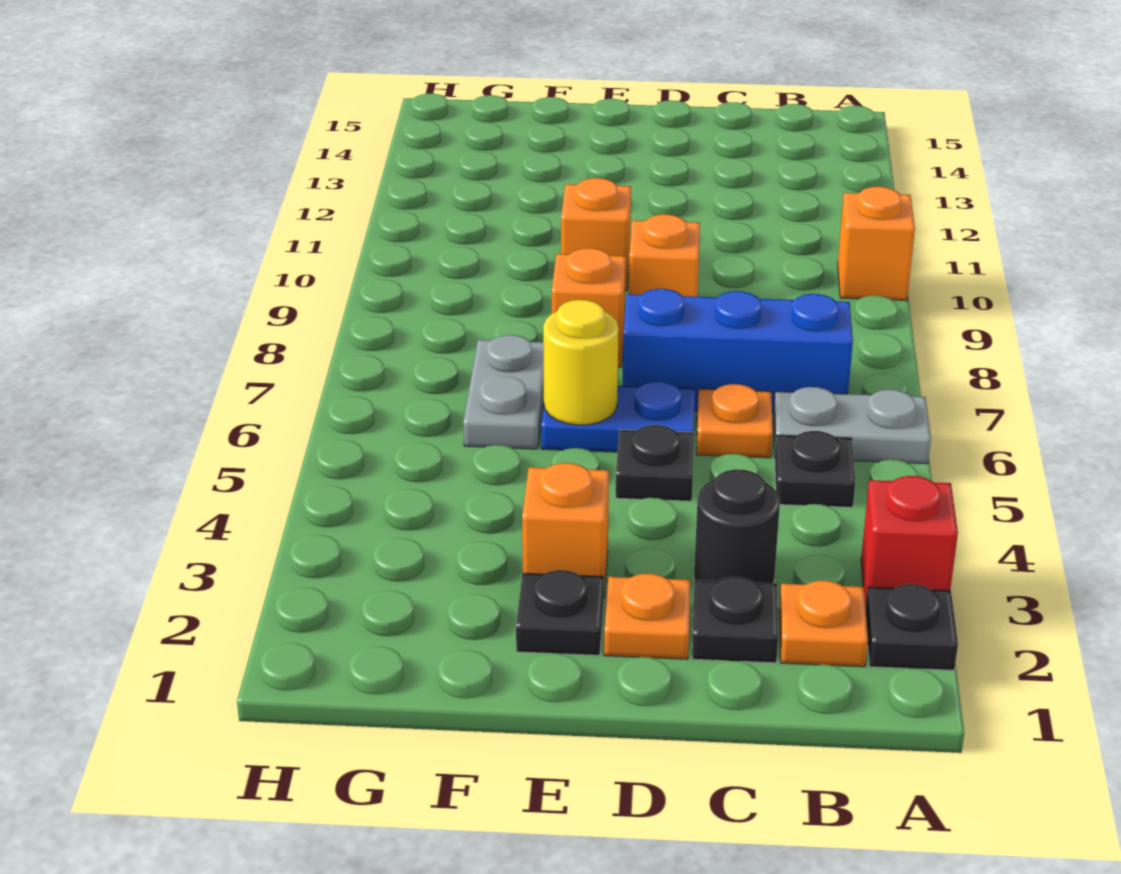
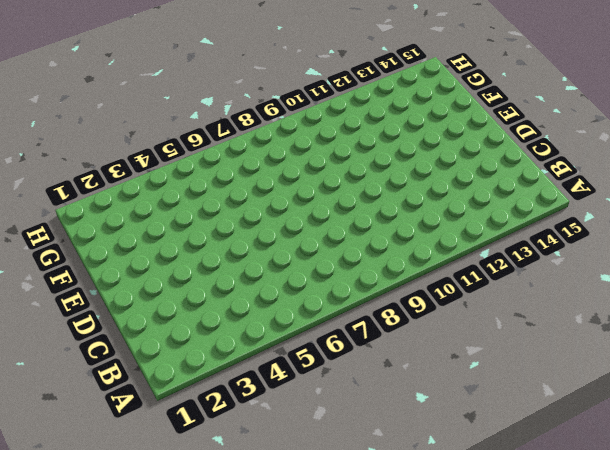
none -> black 1x1 plate [866,584,958,670]
none -> red 1x1 brick [861,476,958,608]
none -> grey 1x2 plate [774,387,931,464]

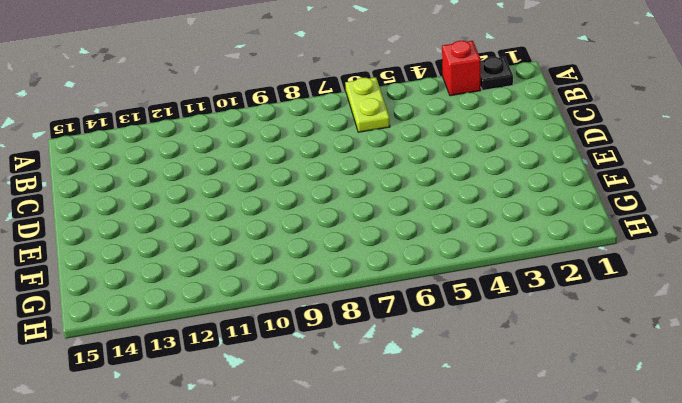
lime 1x2 plate [345,77,390,132] -> grey 1x2 plate [774,387,931,464]
none -> orange 1x1 brick [838,187,915,300]
none -> orange 1x1 plate [779,581,868,667]
none -> black 1x1 plate [775,431,855,507]

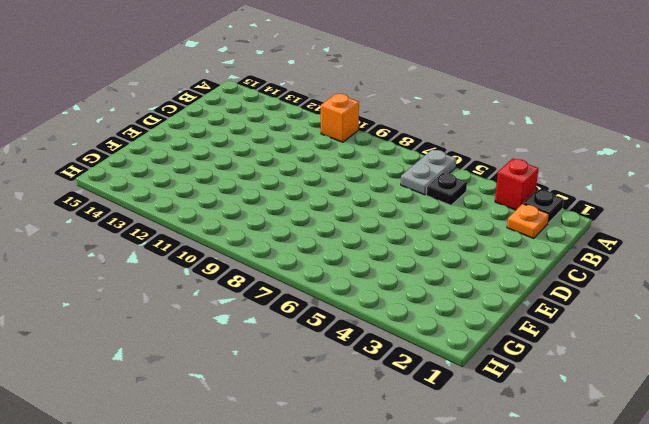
none -> blue 1x3 brick [622,289,853,414]
none -> black 1x1 plate [692,577,778,663]
none -> black 1x1 round brick [694,469,780,583]

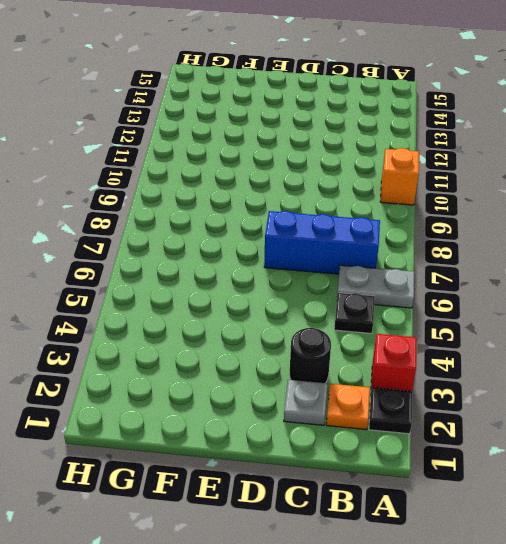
grey 1x1 plate [284,380,328,425] -> black 1x1 plate [692,577,778,663]
none -> orange 1x1 plate [697,384,773,458]
none -> orange 1x1 plate [604,574,690,659]
none -> black 1x1 plate [616,425,694,501]

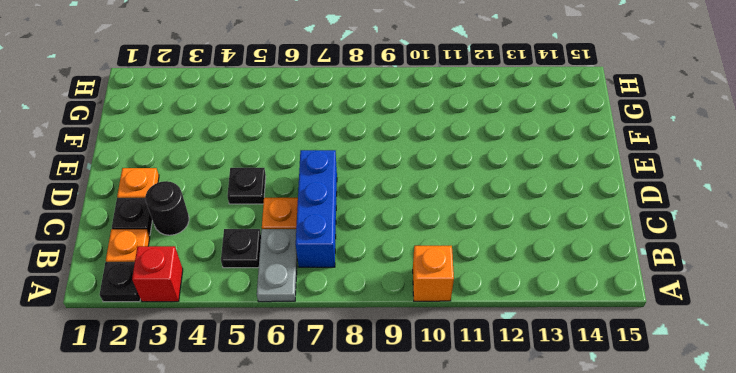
none -> blue 1x2 plate [541,381,695,452]
none -> orange 1x1 brick [629,214,700,297]
none -> black 1x1 plate [516,570,604,656]

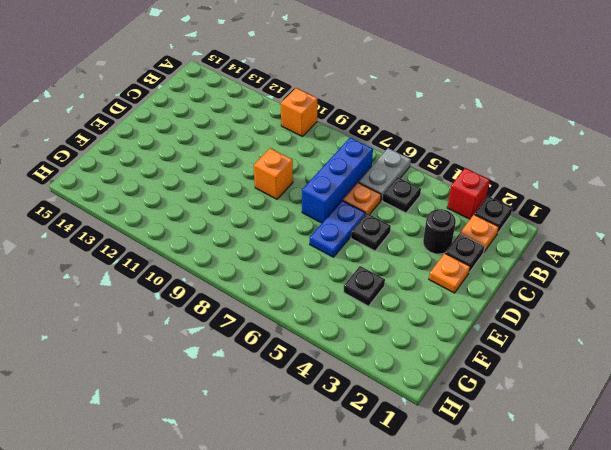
black 1x1 plate [344,266,385,306] -> black 1x1 plate moved to [516,570,604,656]
none -> orange 1x1 brick [522,463,609,594]
none -> orange 1x1 brick [552,248,626,367]
none -> orange 1x1 brick [561,178,631,291]

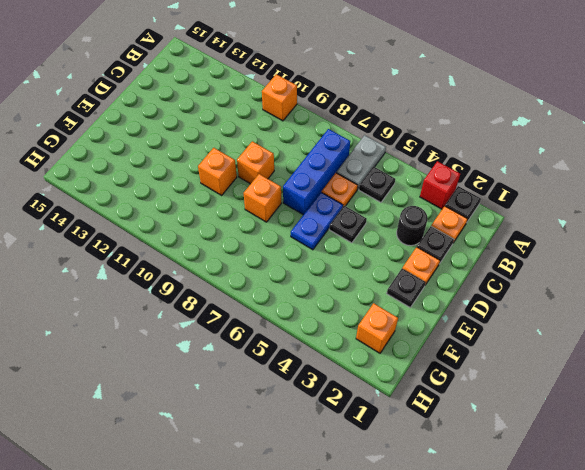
orange 1x1 brick [356,303,398,353] -> orange 1x1 brick moved to [522,463,609,594]
none -> grey 1x2 plate [463,335,544,449]
none -> yellow 1x1 round brick [543,300,619,425]

